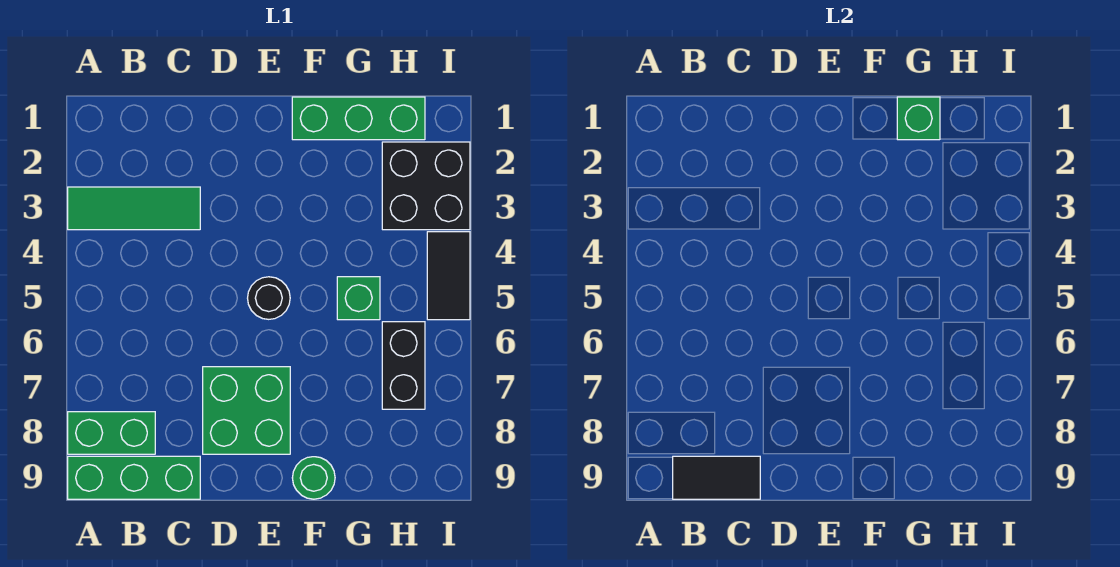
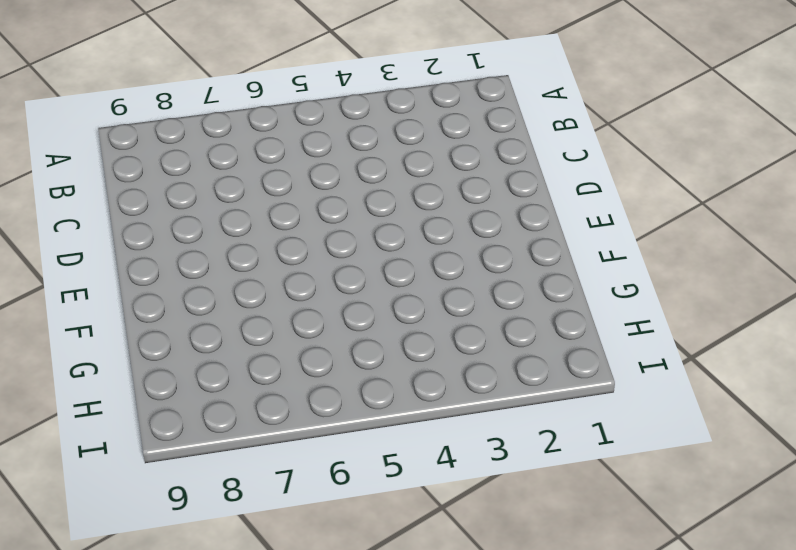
none -> green 1x3 tile [68,187,200,230]
none -> green 1x2 brick [68,412,155,454]
none -> green 1x3 brick [68,456,200,499]

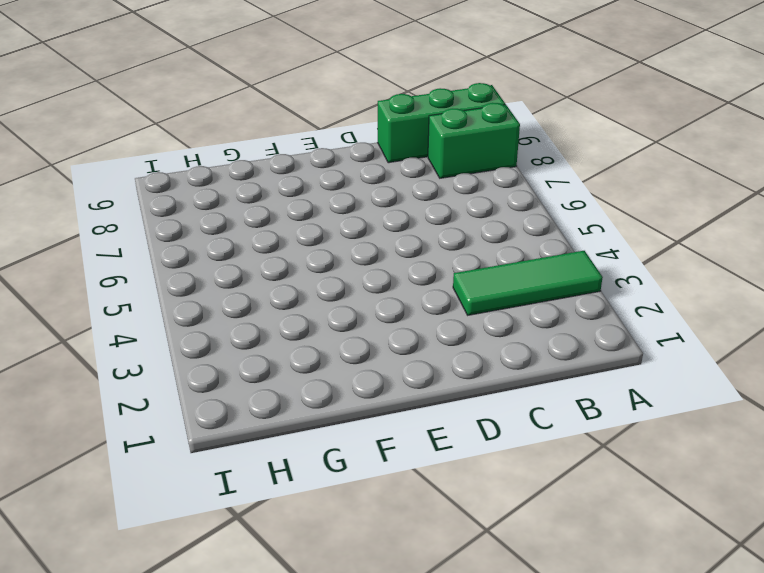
none -> green 2x2 brick [203,367,290,454]
none -> black 1x1 round brick [248,277,290,319]
none -> green 1x3 brick [292,97,425,140]

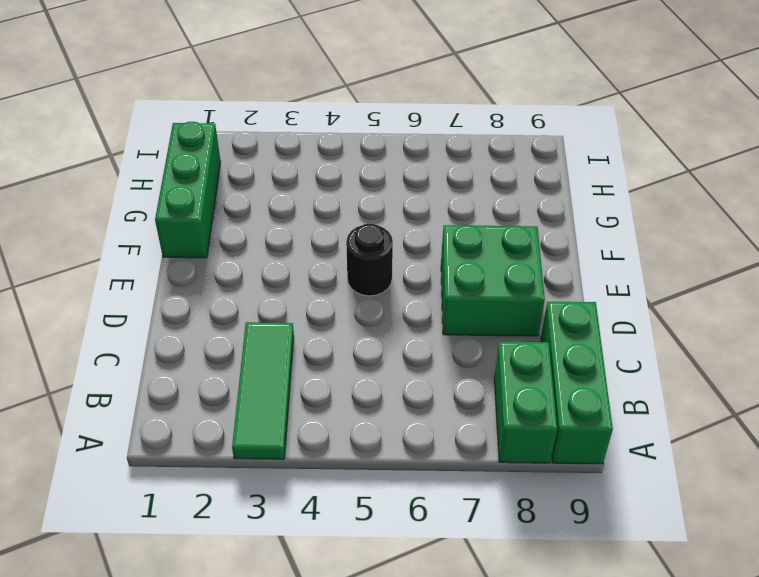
none -> green 1x1 round brick [292,457,335,499]
none -> green 1x1 brick [337,277,380,320]
none -> black 2x2 brick [382,142,470,230]

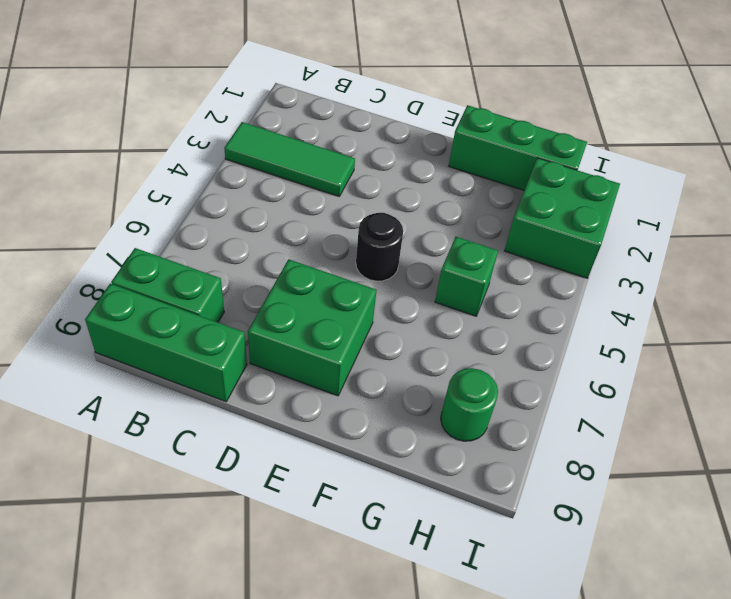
green 2x2 brick [505,158,620,278] -> black 2x2 brick [382,142,470,230]
green 1x1 round brick [441,368,498,441] -> green 1x1 round brick moved to [292,457,335,499]
none -> black 1x2 brick [382,322,425,409]
none -> black 1x2 tile [427,232,470,320]
none -> black 1x2 tile [673,456,760,499]

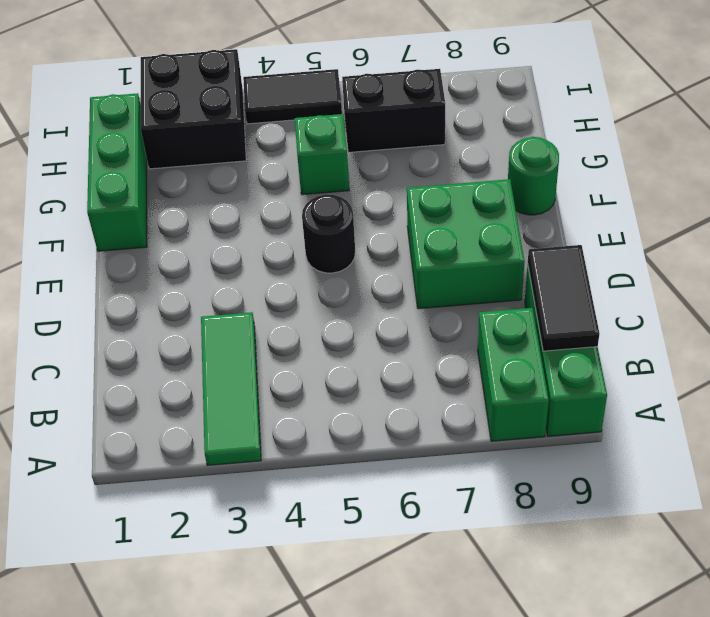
none -> green 1x1 brick [897,97,940,140]

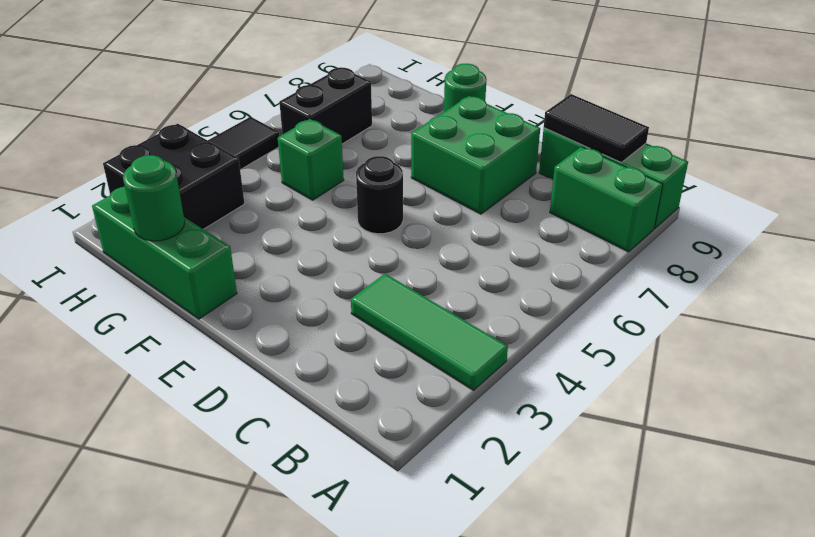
green 1x1 round brick [123,155,185,241] -> green 1x1 brick [897,97,940,140]

